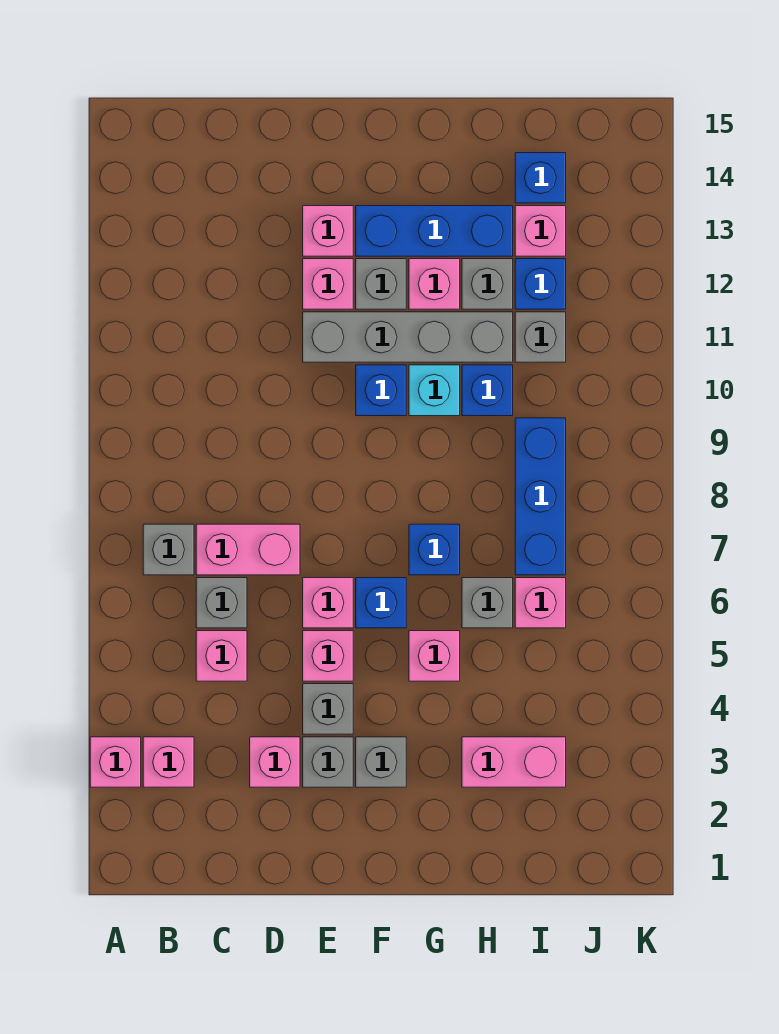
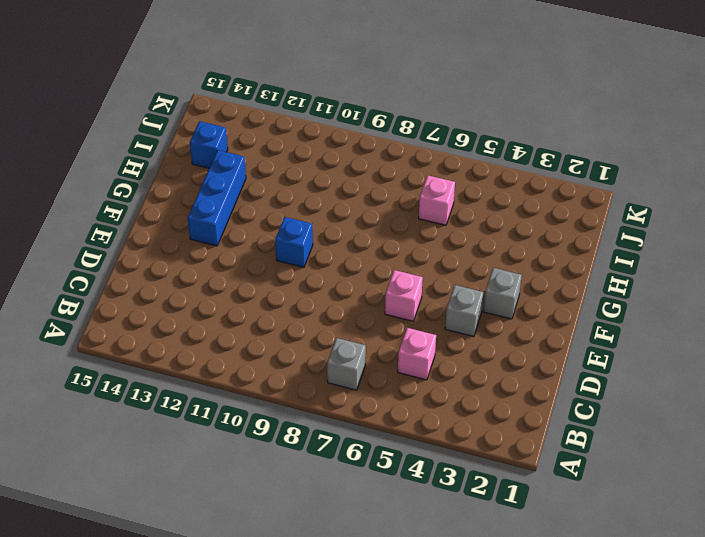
none -> pink 1x1 brick [90,737,141,787]
none -> pink 1x1 brick [143,737,194,787]
none -> grey 1x1 brick [196,578,247,628]
none -> pink 1x2 brick [196,524,300,575]

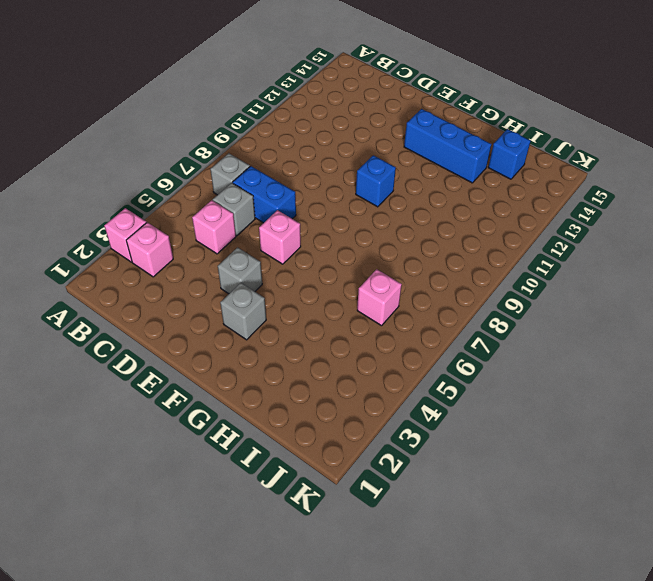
blue 1x2 brick [233,166,296,223] -> pink 1x2 brick [196,524,300,575]
none -> pink 1x1 brick [250,737,300,787]
none -> grey 1x1 brick [303,737,353,787]
none -> pink 1x1 brick [303,631,353,681]
none -> grey 1x4 brick [303,312,513,362]

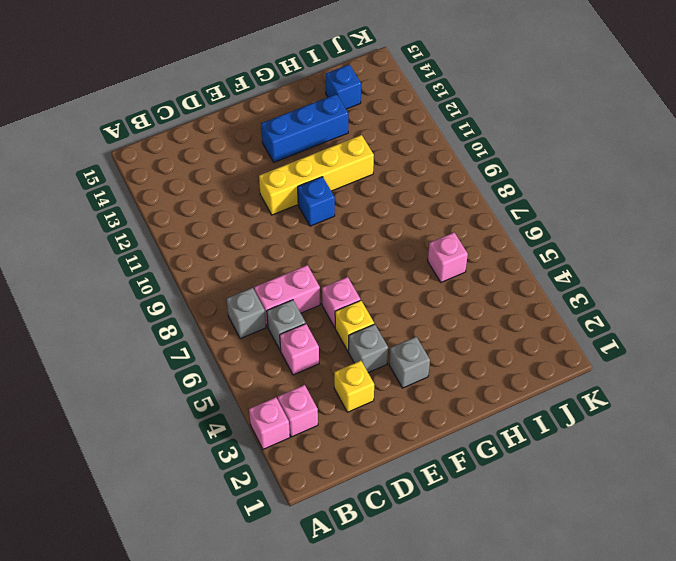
yellow 1x1 brick [334,361,374,412] -> pink 1x1 brick [250,737,300,787]
yellow 1x1 brick [335,300,374,351] -> pink 1x1 brick [303,631,353,681]
yellow 1x4 brick [259,135,374,215] -> grey 1x4 brick [303,312,513,362]
none -> grey 1x1 brick [303,737,353,787]
none -> pink 1x1 brick [303,259,353,309]
none -> pink 1x1 brick [303,206,353,256]
none -> blue 1x1 brick [356,578,406,628]

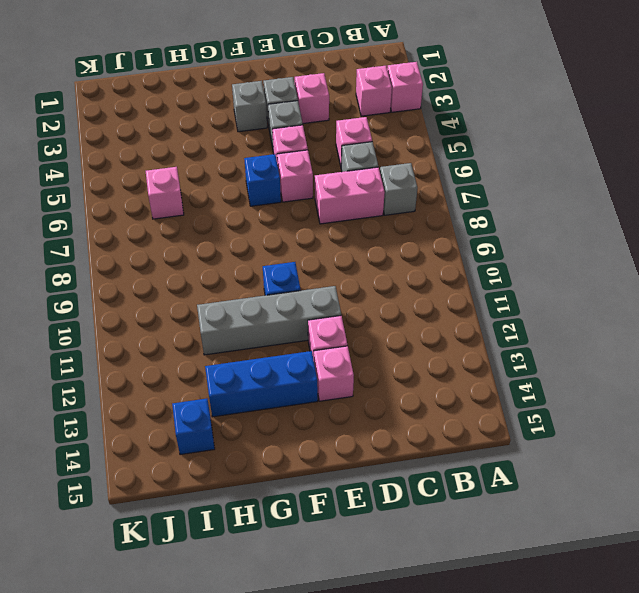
none -> grey 1x1 brick [356,259,406,309]
none -> pink 1x1 brick [409,631,460,681]
none -> blue 1x1 brick [409,524,460,575]
none -> cyan 1x1 brick [409,365,460,416]

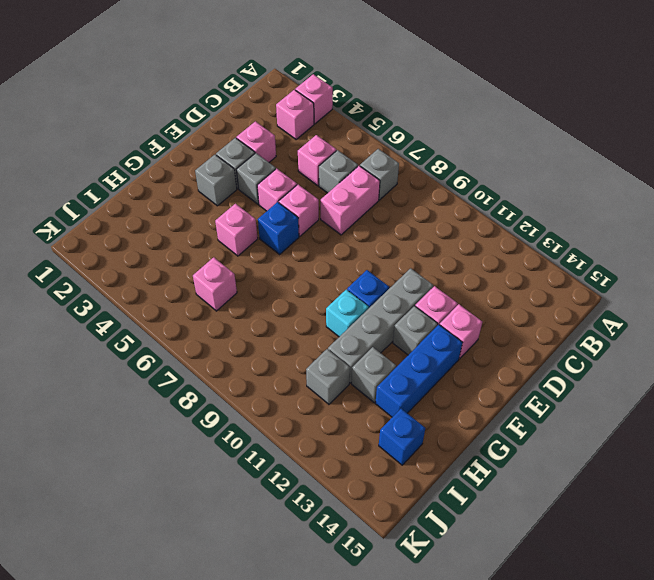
none -> blue 1x1 brick [409,524,460,575]
none -> pink 1x1 brick [409,259,460,309]
none -> pink 1x2 brick [462,737,566,787]
none -> grey 1x1 brick [462,578,513,628]

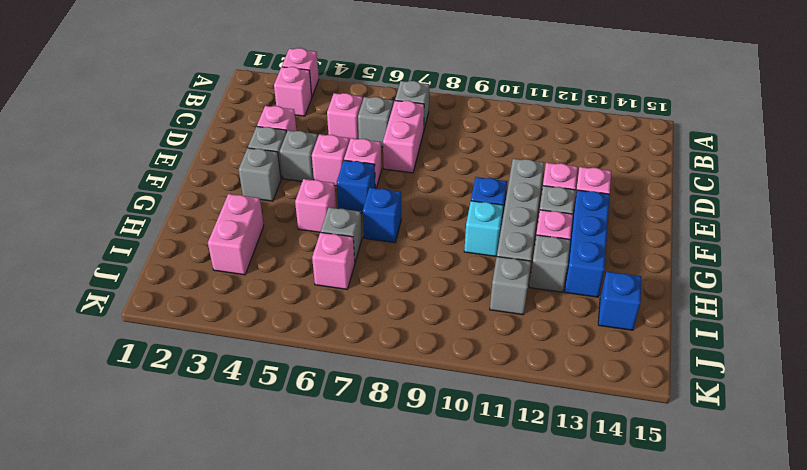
none -> blue 1x1 brick [462,365,513,416]
none -> blue 1x3 brick [515,418,566,575]
none -> blue 1x1 brick [515,259,566,309]
none -> pink 1x1 brick [515,206,566,256]

